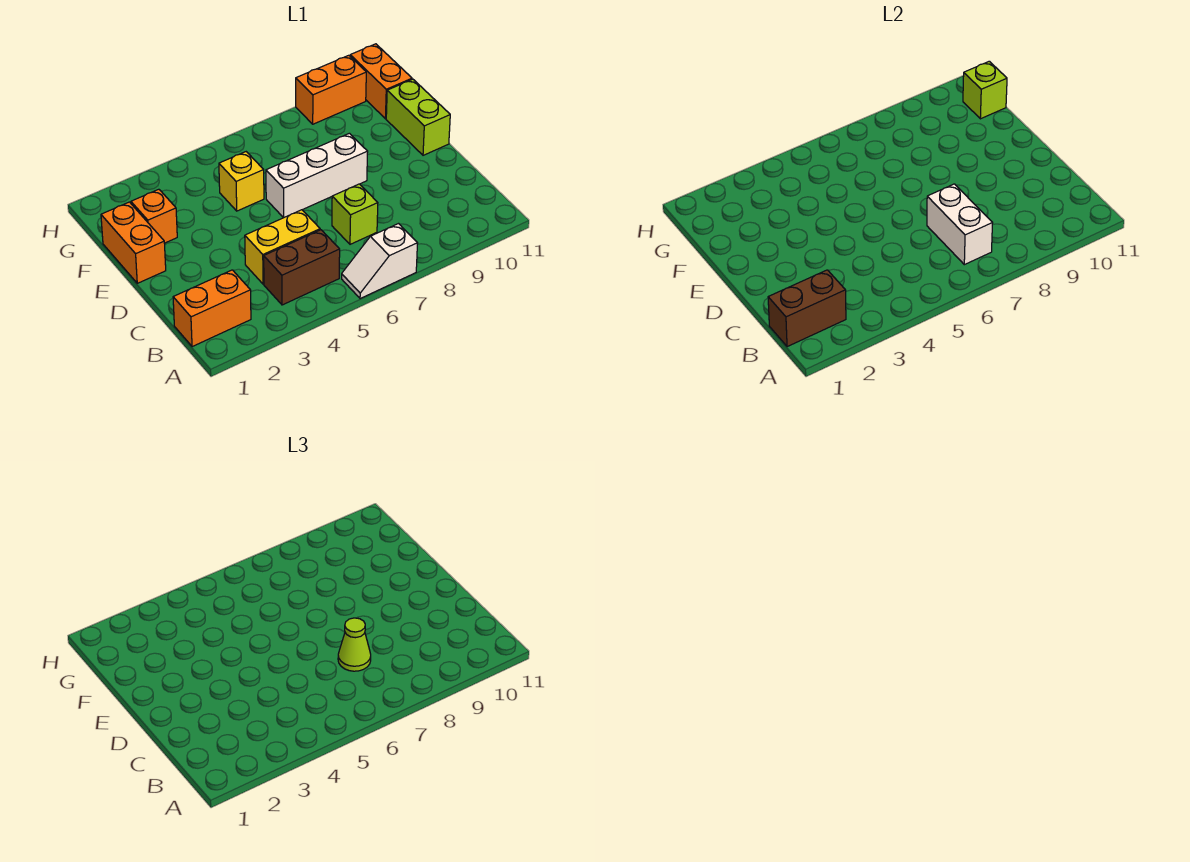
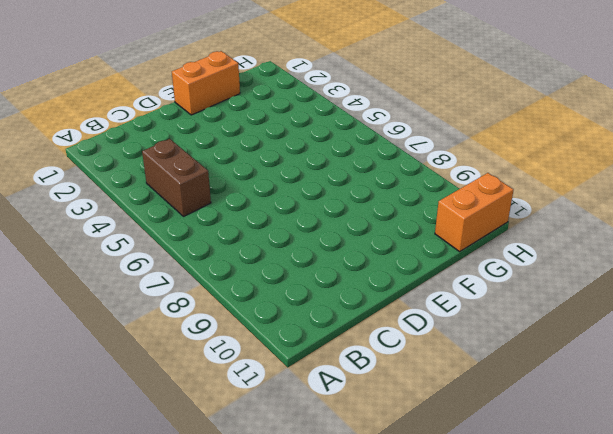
none -> white 1x2 slope [342,224,418,299]
none -> orange 1x2 brick [173,270,251,347]
none -> yellow 1x2 brick [245,210,320,284]

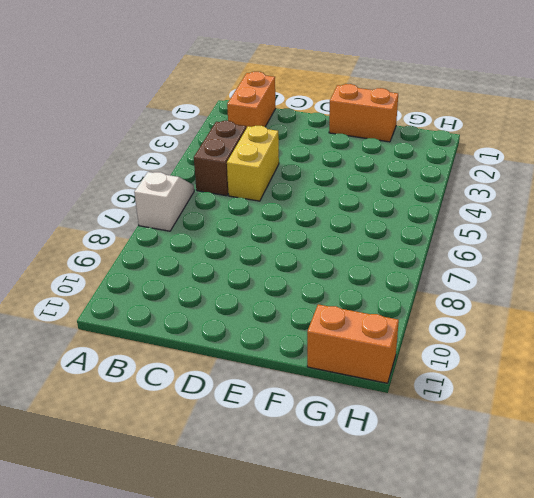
none -> lime 1x1 brick [332,184,378,244]
none -> white 1x3 brick [266,133,368,218]
none -> lime 1x2 brick [386,79,450,155]

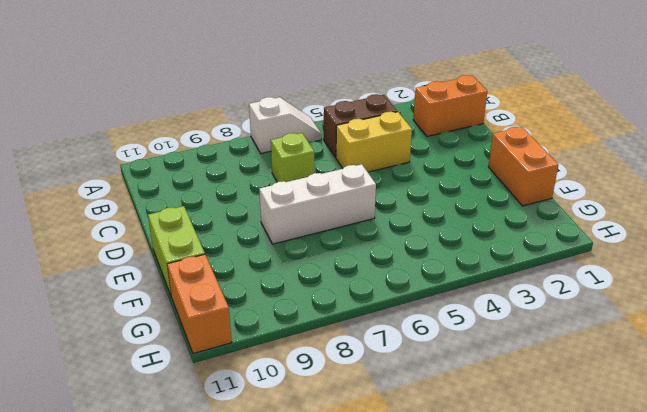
none -> orange 1x1 brick [131,189,177,243]
none -> yellow 1x1 brick [219,152,264,211]
none -> orange 1x2 brick [296,55,366,124]

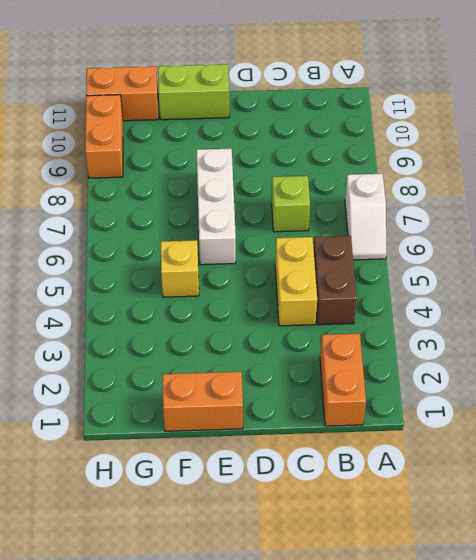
none -> orange 1x1 brick [131,189,177,243]
none -> brown 1x2 brick [768,270,846,347]
none -> white 1x2 brick [927,184,993,265]

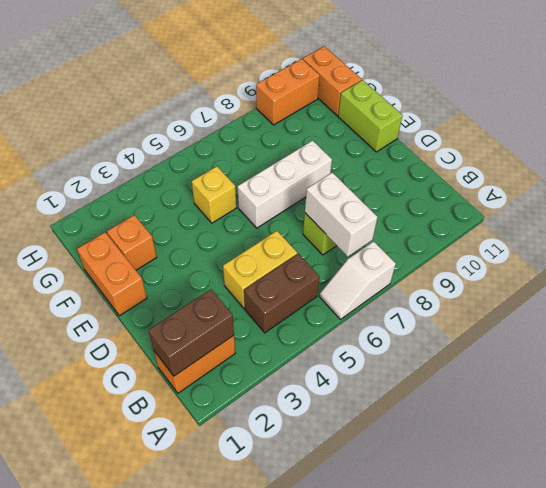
none -> lime 1x1 brick [963,61,1007,119]
none -> lime 1x1 cone [338,618,371,671]

